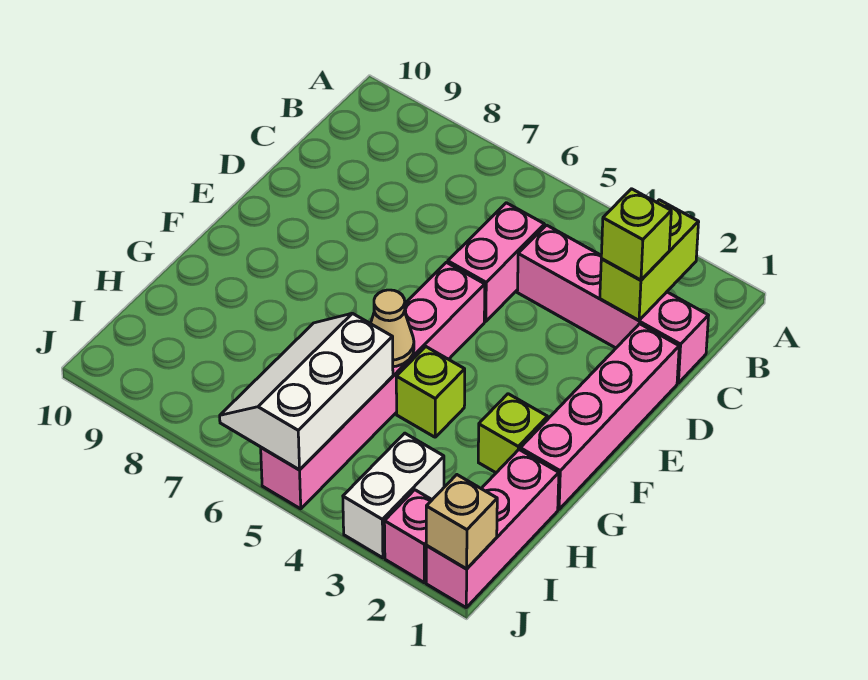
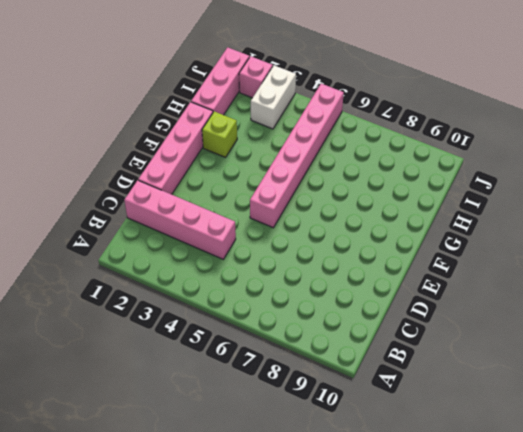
none -> pink 1x2 brick [448,203,545,321]
none -> lime 1x1 brick [396,347,465,437]
none -> lime 1x2 brick [600,200,699,320]

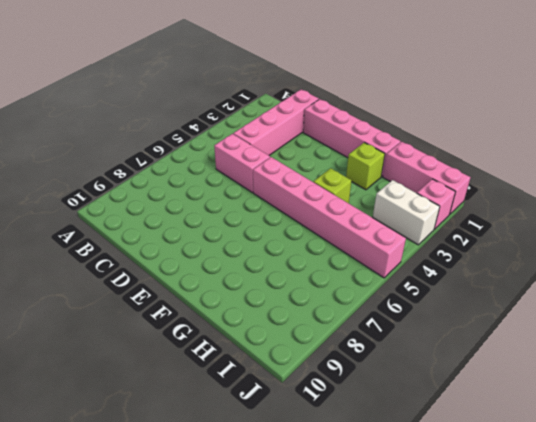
none -> lime 1x2 brick [600,200,699,320]
none -> tan 1x1 cone [371,290,414,367]
none -> white 2x3 slope [220,313,393,470]

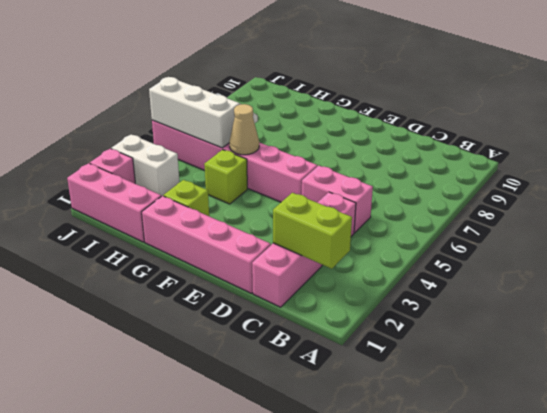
none -> tan 1x1 brick [426,475,497,569]
none -> lime 1x1 brick [601,189,671,280]

